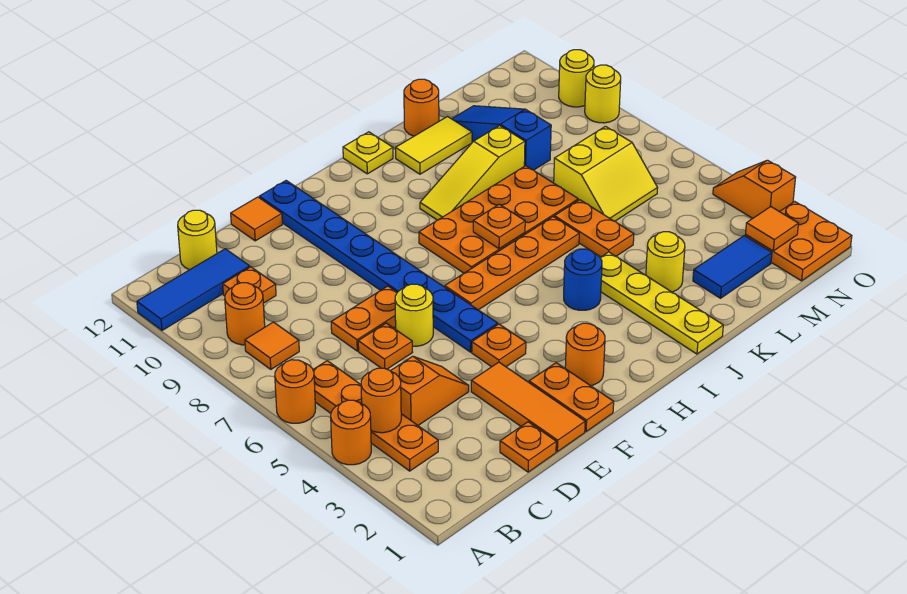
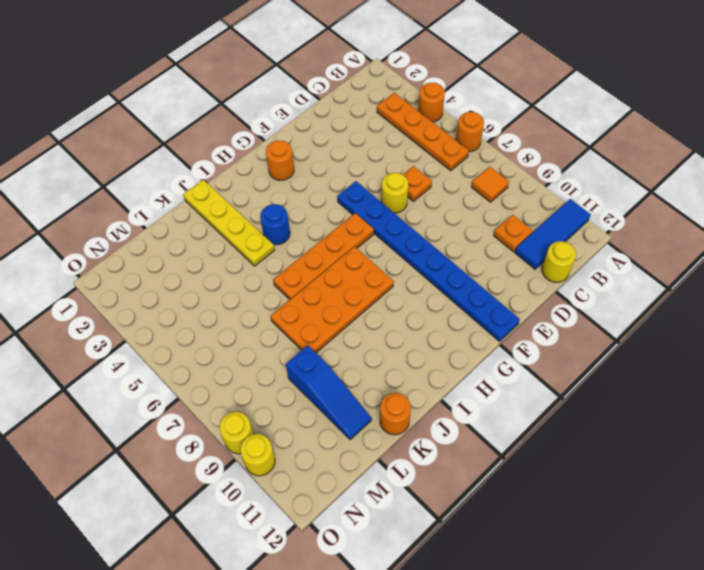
none -> orange 1x1 round brick [225,283,265,345]
none -> orange 1x2 slope [391,356,469,425]
none -> orange 1x1 plate [500,422,556,472]
none -> orange 1x2 plate [331,286,397,351]

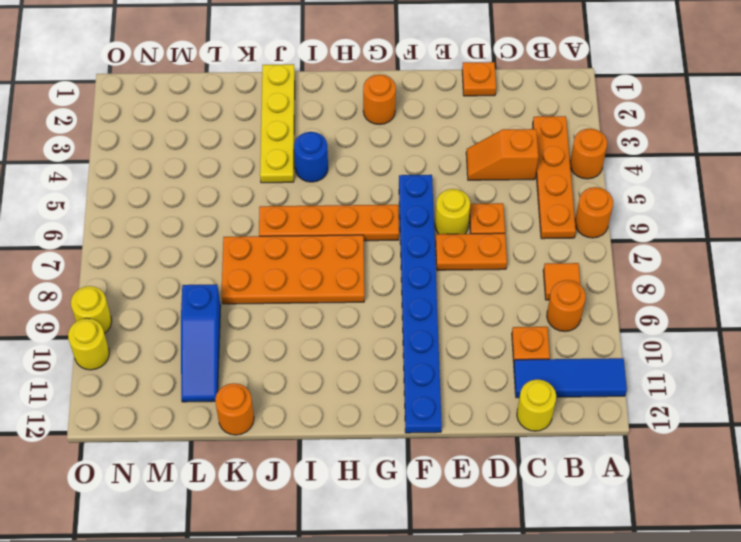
none -> orange 1x3 tile [471,362,585,452]
none -> orange 1x1 tile [231,197,282,241]
none -> orange 1x2 plate [529,363,614,432]
none -> orange 1x1 plate [472,324,526,367]

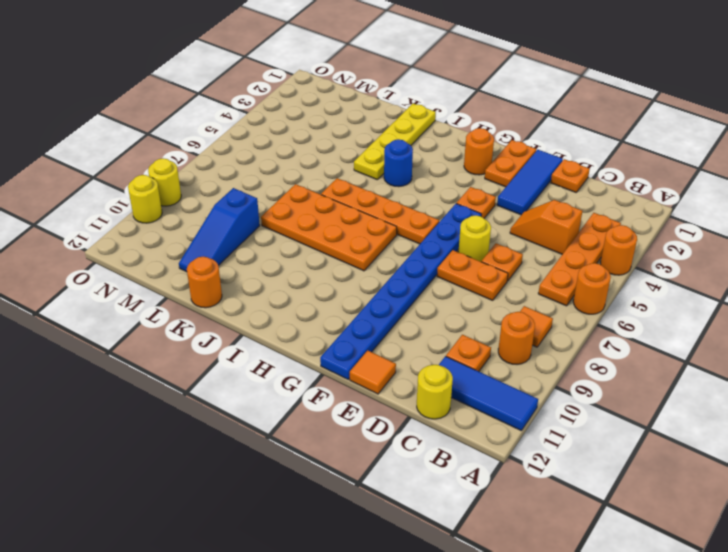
blue 1x3 tile [497,150,563,215] -> orange 1x3 tile [471,362,585,452]
none -> yellow 1x3 slope [420,126,525,220]
none -> yellow 1x1 plate [343,132,393,174]
none -> yellow 1x2 tile [395,117,472,174]
none -> yellow 1x1 round brick [646,232,685,292]

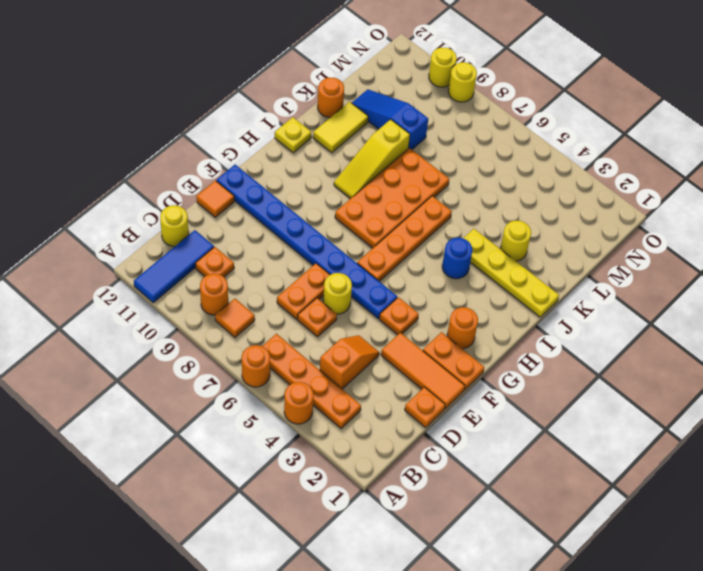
none -> orange 1x2 plate [554,200,634,257]
none -> blue 1x2 tile [693,236,772,298]
none -> yellow 2x2 slope [554,126,657,221]
none -> orange 2x2 plate [745,201,852,281]

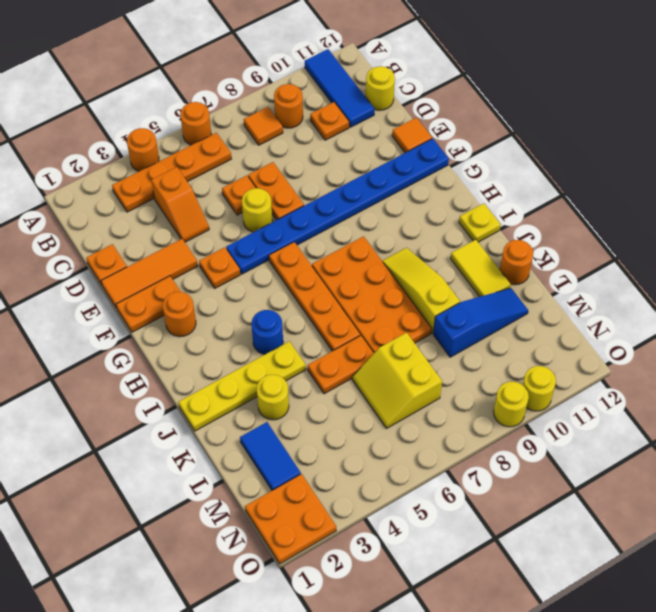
none -> orange 1x2 slope [713,160,796,218]
none -> orange 1x1 round brick [361,368,401,433]
none -> orange 1x1 plate [473,204,525,249]
none -> orange 1x1 tile [746,206,799,251]

